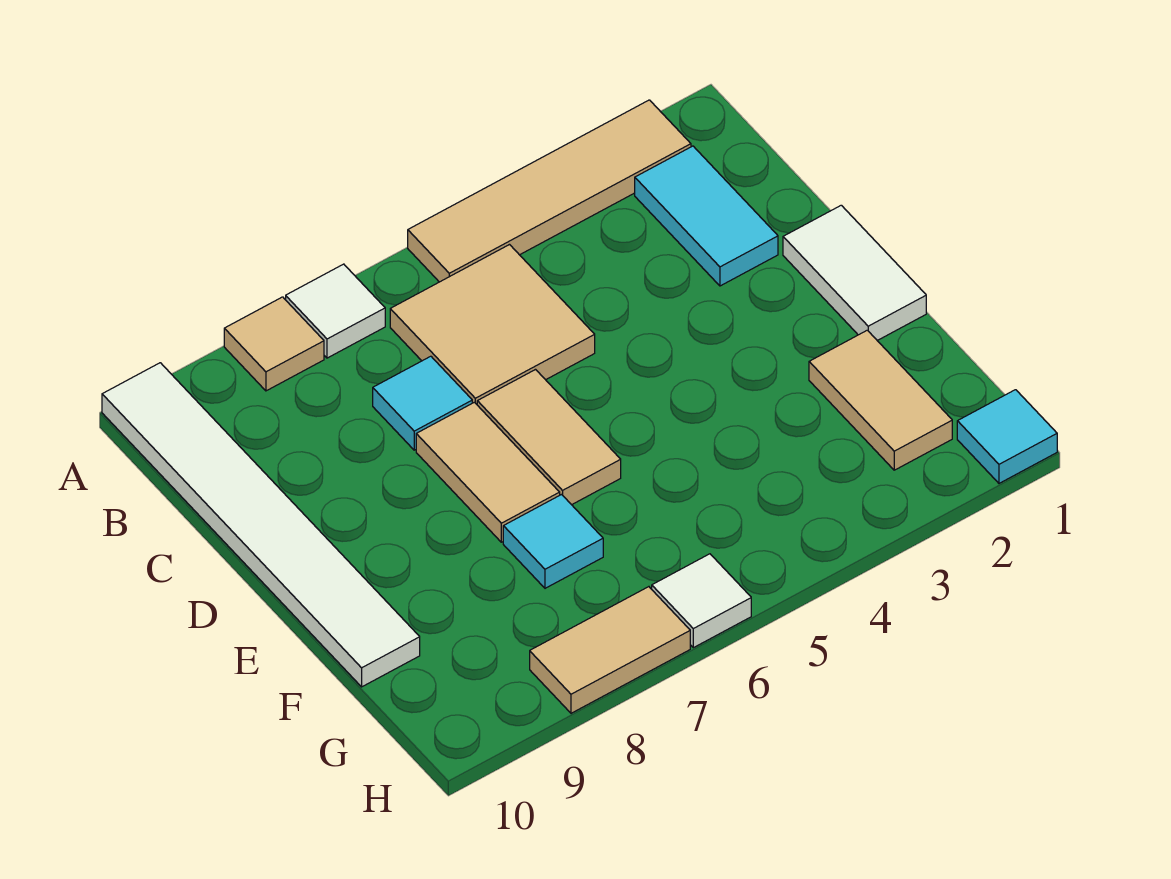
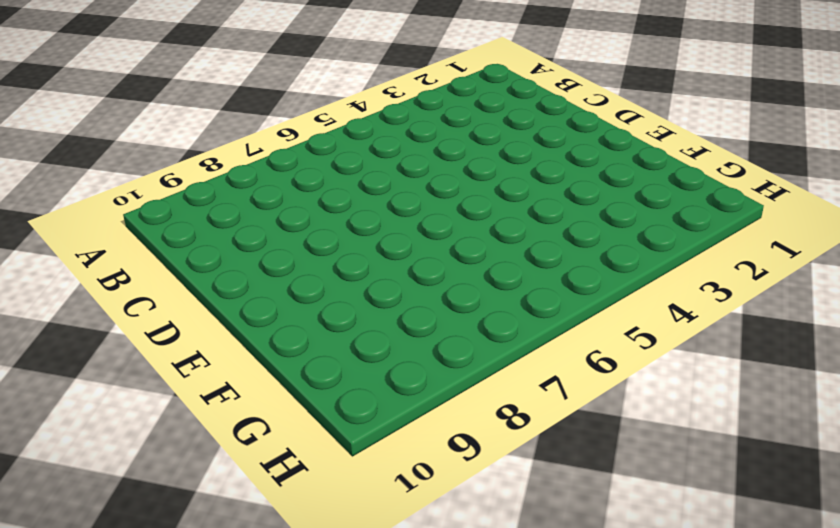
none -> tan 1x4 tile [408,100,691,282]
none -> white 1x1 tile [286,264,385,358]
none -> tan 1x1 tile [224,297,324,391]

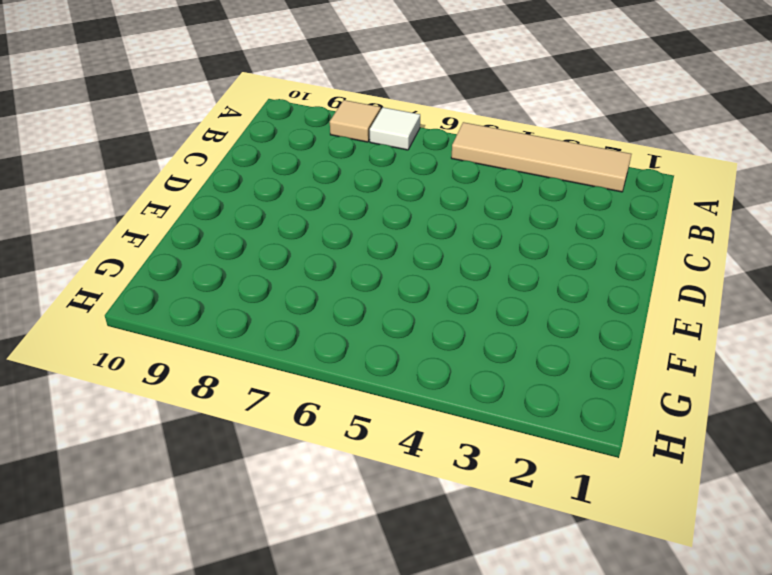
none -> white 1x6 tile [102,363,420,687]
none -> cyan 1x2 tile [635,146,778,286]
none -> tan 2x2 tile [390,245,595,404]

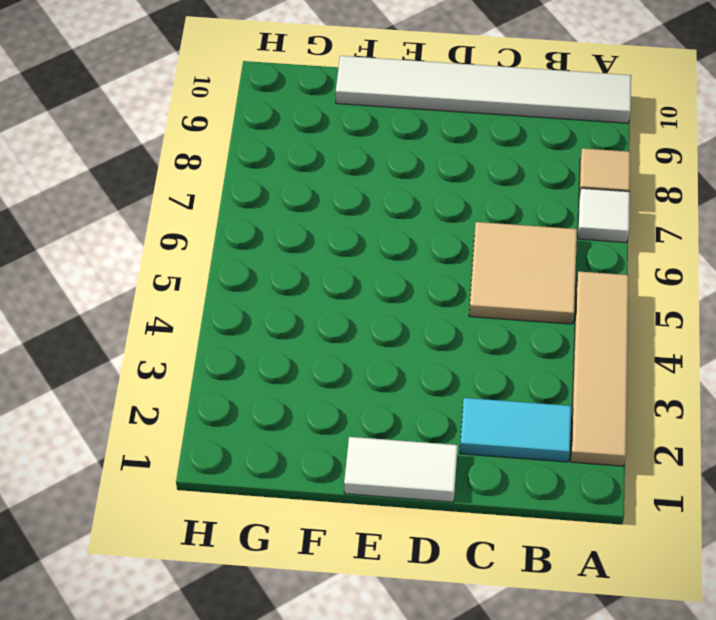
none -> cyan 1x1 tile [373,356,472,450]
none -> tan 1x2 tile [477,370,621,505]
none -> tan 1x2 tile [416,402,560,542]

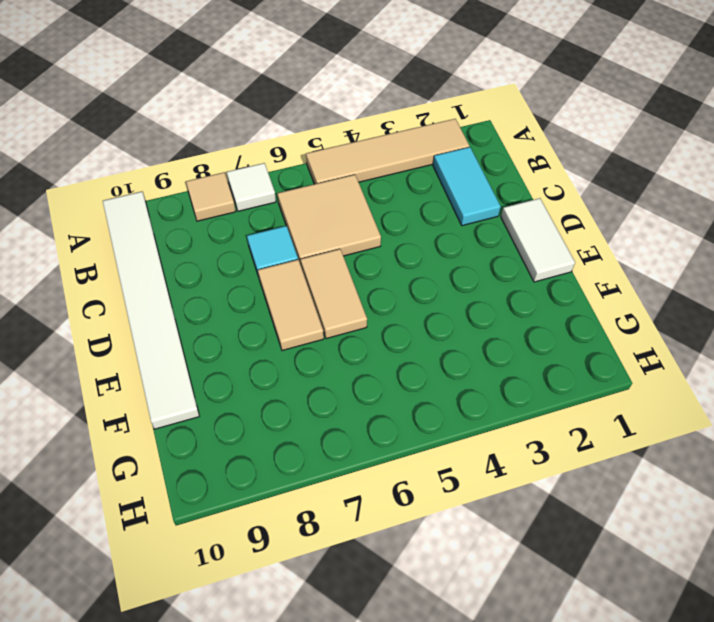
none -> tan 1x2 tile [809,330,952,470]
none -> cyan 1x1 tile [503,495,603,588]
none -> cyan 1x1 tile [957,390,1057,483]

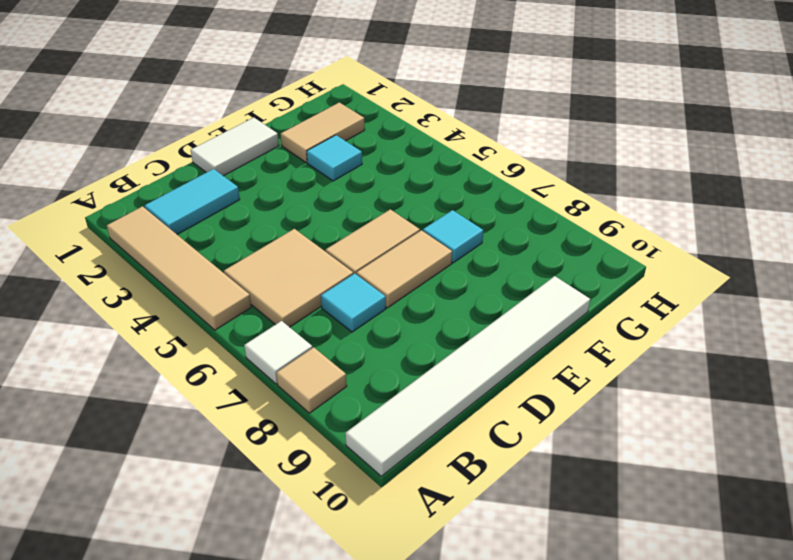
cyan 1x1 tile [307,135,362,181] -> cyan 1x1 tile moved to [957,390,1057,483]
none -> white 1x1 tile [652,554,751,648]
none -> tan 1x2 tile [530,587,690,713]

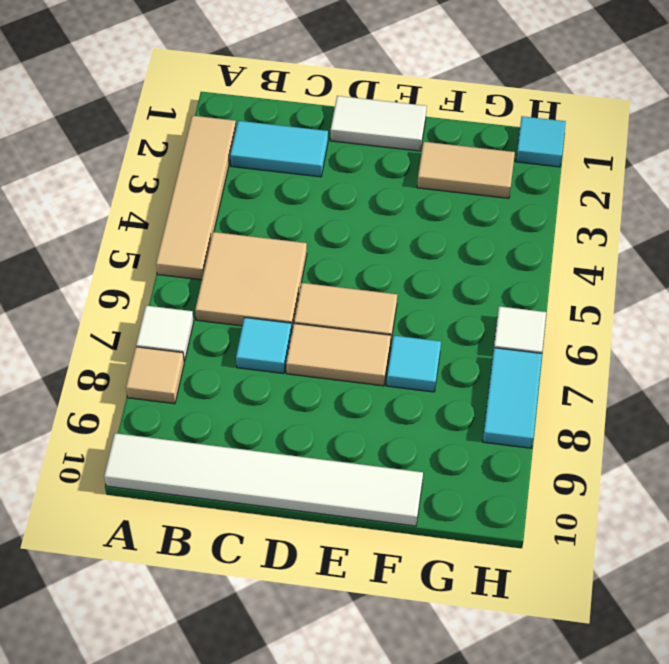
cyan 1x2 tile [483,348,542,448] -> tan 1x2 tile [530,587,690,713]

